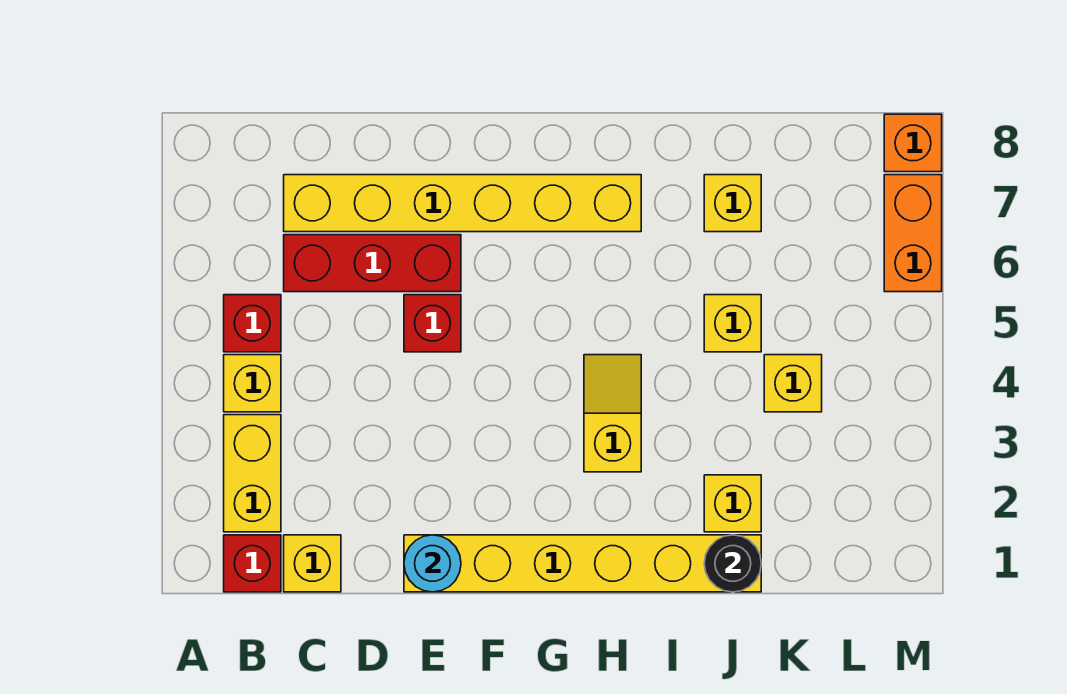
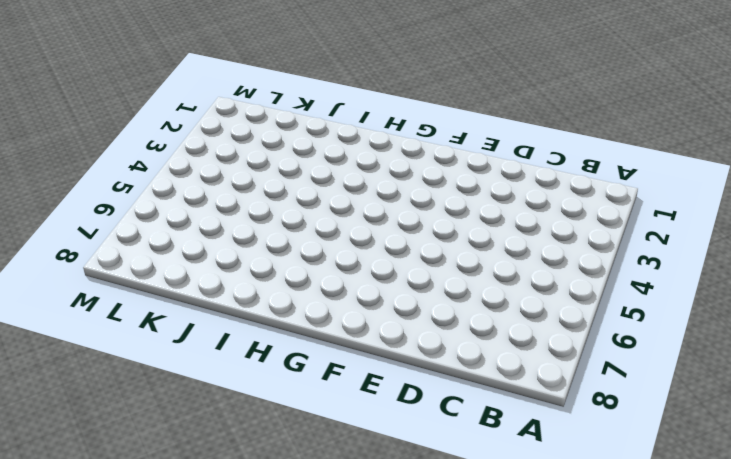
none -> red 1x1 brick [224,535,281,592]
none -> yellow 1x2 brick [224,415,281,532]
none -> yellow 1x1 brick [224,355,281,412]

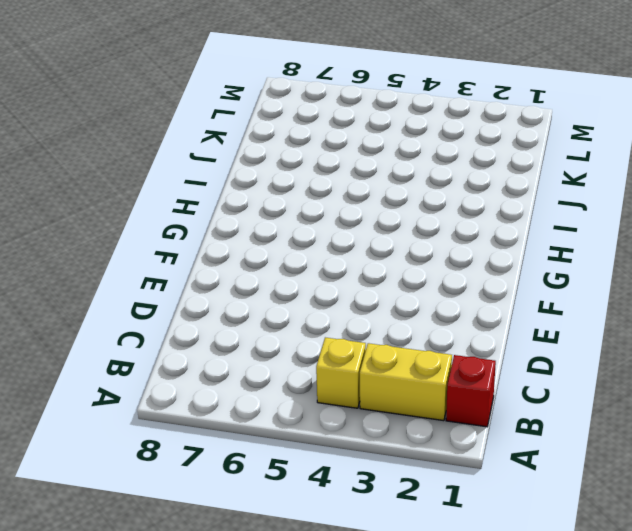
none -> red 1x1 brick [224,295,281,352]
none -> yellow 1x1 brick [284,535,341,592]
none -> red 1x3 brick [284,235,461,292]

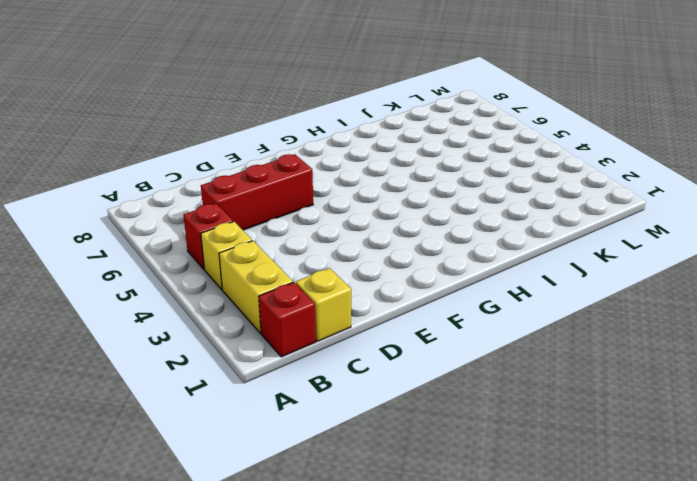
none -> yellow 1x6 brick [284,175,641,232]
none -> yellow 1x6 brick [404,535,761,592]
none -> red 1x1 brick [404,295,461,352]

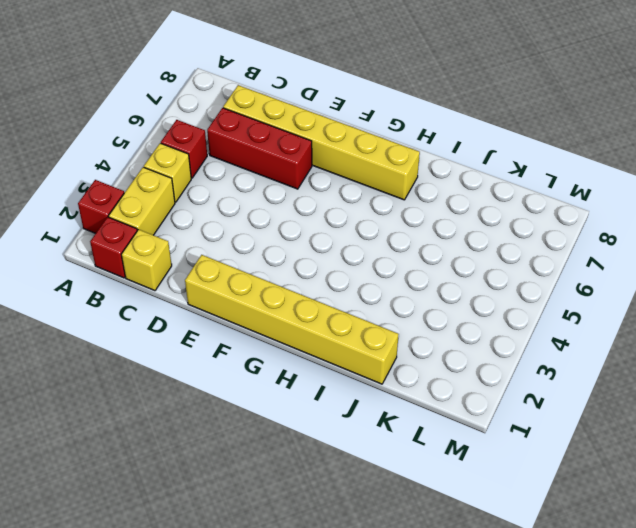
red 1x1 brick [78,180,124,233] -> red 1x1 brick moved to [404,295,461,352]
none -> yellow 1x2 slope [584,355,641,472]
none -> yellow 1x1 brick [704,475,761,532]
none -> yellow 1x1 brick [704,295,761,352]

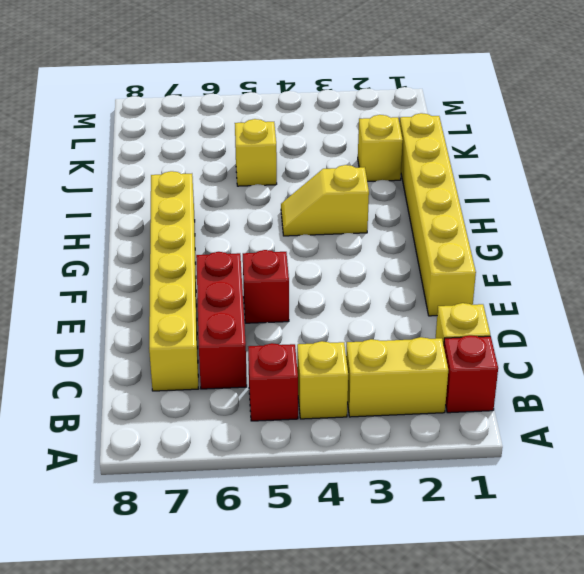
none -> yellow 1x1 brick [704,175,761,232]
none -> yellow 1x1 brick [764,355,822,412]
none -> orange 1x2 brick [884,175,942,292]

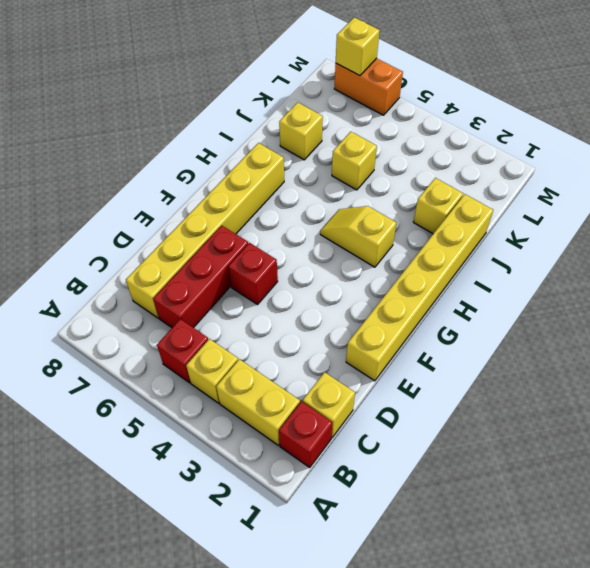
yellow 1x1 brick [336,17,380,76] -> yellow 1x1 brick moved to [764,355,822,412]
none -> orange 1x1 brick [884,114,942,172]
none -> cyan 1x1 round brick [404,535,461,592]
none -> black 1x1 round brick [704,535,761,592]

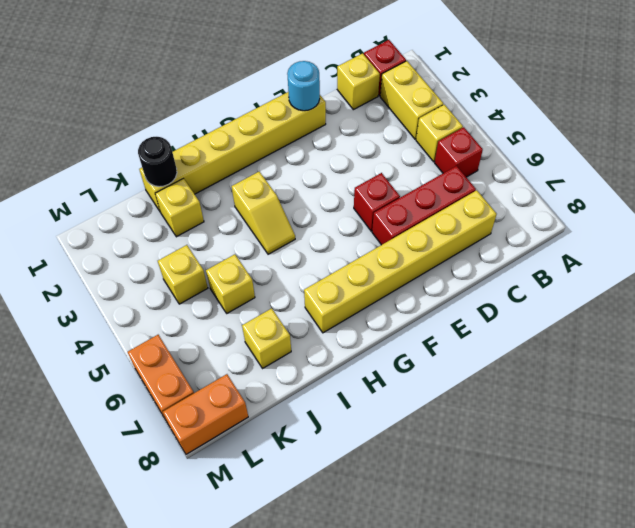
orange 1x2 brick [163,374,248,454] -> orange 1x1 brick [884,114,942,172]

